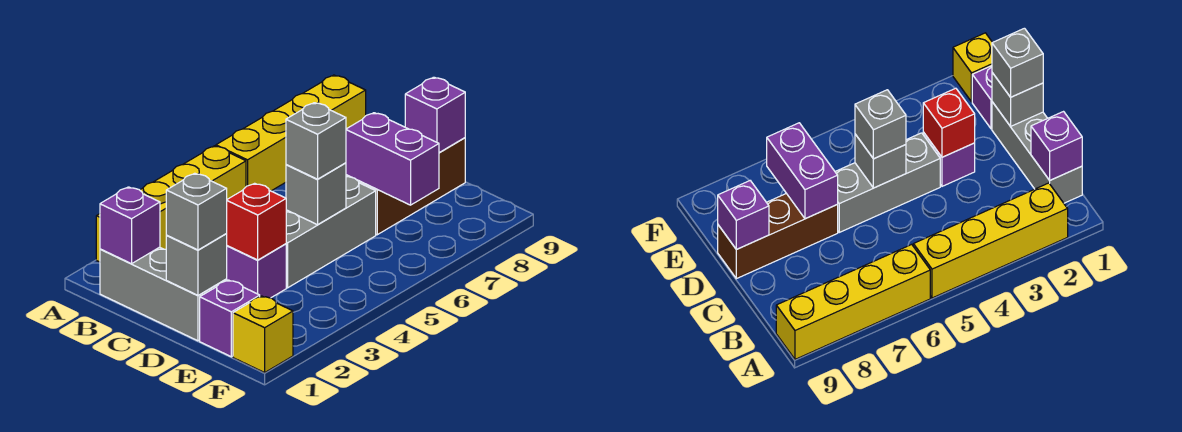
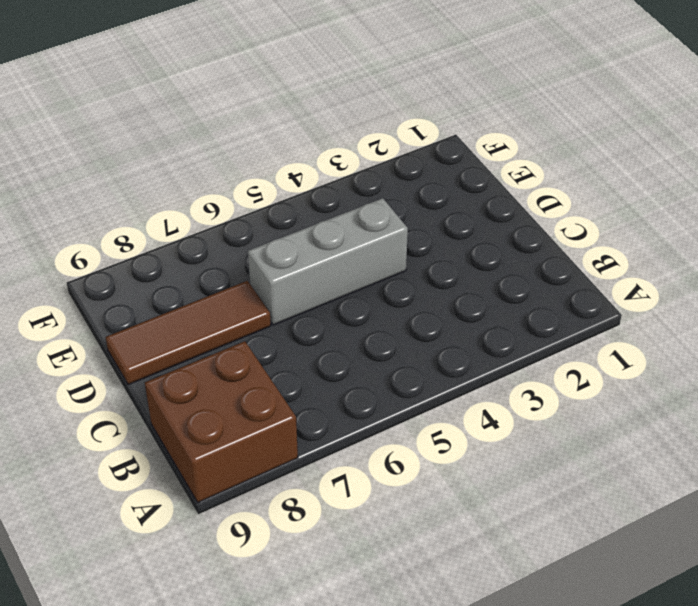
brown 2x2 brick [145,341,298,502] -> yellow 1x4 brick [216,75,366,191]
brown 1x3 tile [106,281,271,385] -> brown 1x3 brick [346,138,465,235]
none -> yellow 1x4 brick [96,146,246,262]
none -> grey 1x3 brick [100,247,227,341]
none -> purple 1x1 brick [227,244,286,298]

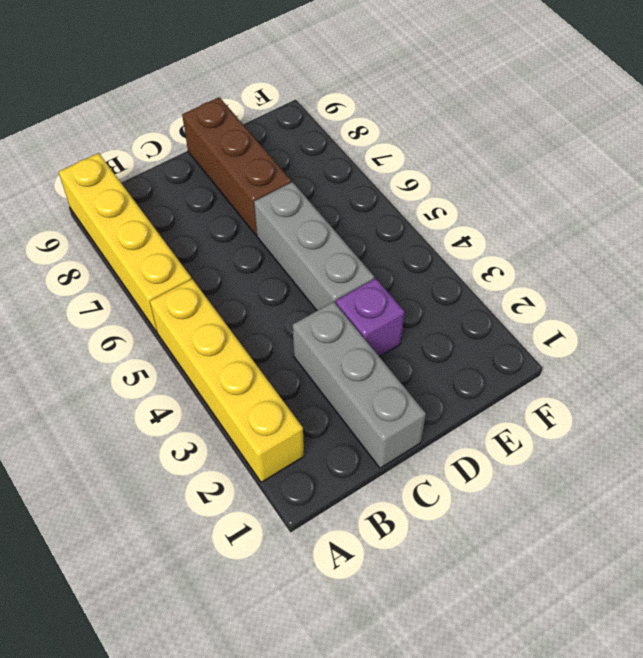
grey 1x3 brick [293,302,426,468] -> grey 1x3 brick turned to [100,247,227,341]
none -> purple 1x1 brick [200,280,260,357]
none -> yellow 1x1 brick [233,296,293,373]
none -> purple 1x1 brick [100,187,160,264]

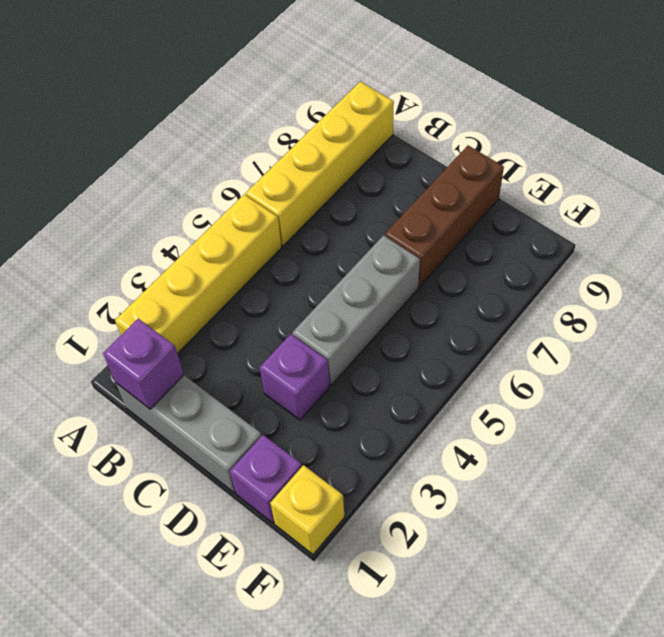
none -> grey 1x1 brick [166,234,227,296]
none -> red 1x1 brick [226,183,286,260]
none -> grey 1x1 brick [286,163,346,225]

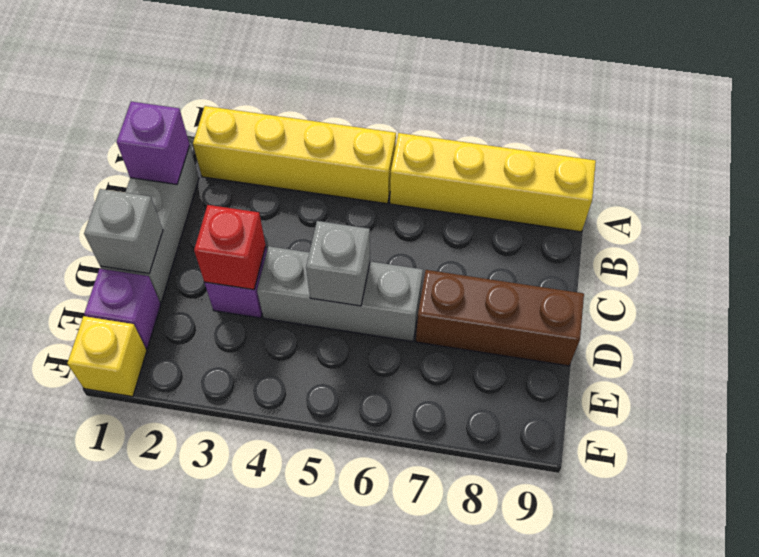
none -> purple 1x2 brick [346,113,439,205]
none -> purple 1x1 brick [405,77,465,153]
none -> grey 1x1 brick [166,173,227,250]

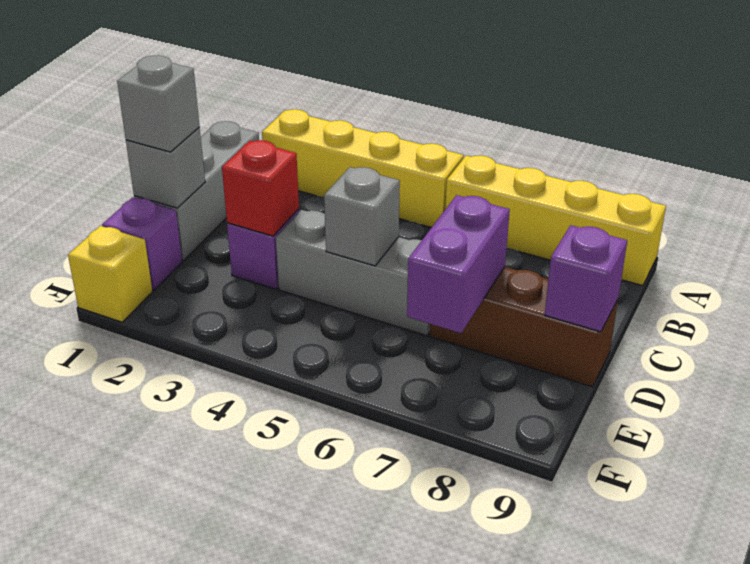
none -> purple 1x1 brick [100,187,160,264]
none -> grey 1x1 brick [286,103,346,179]

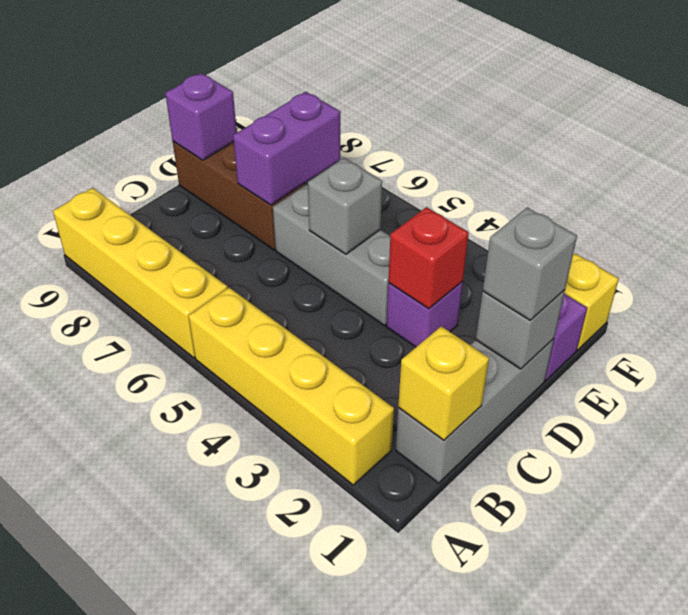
yellow 1x1 brick [398,326,489,440] -> purple 1x1 brick [100,187,160,264]
none -> grey 1x1 brick [286,103,346,179]

